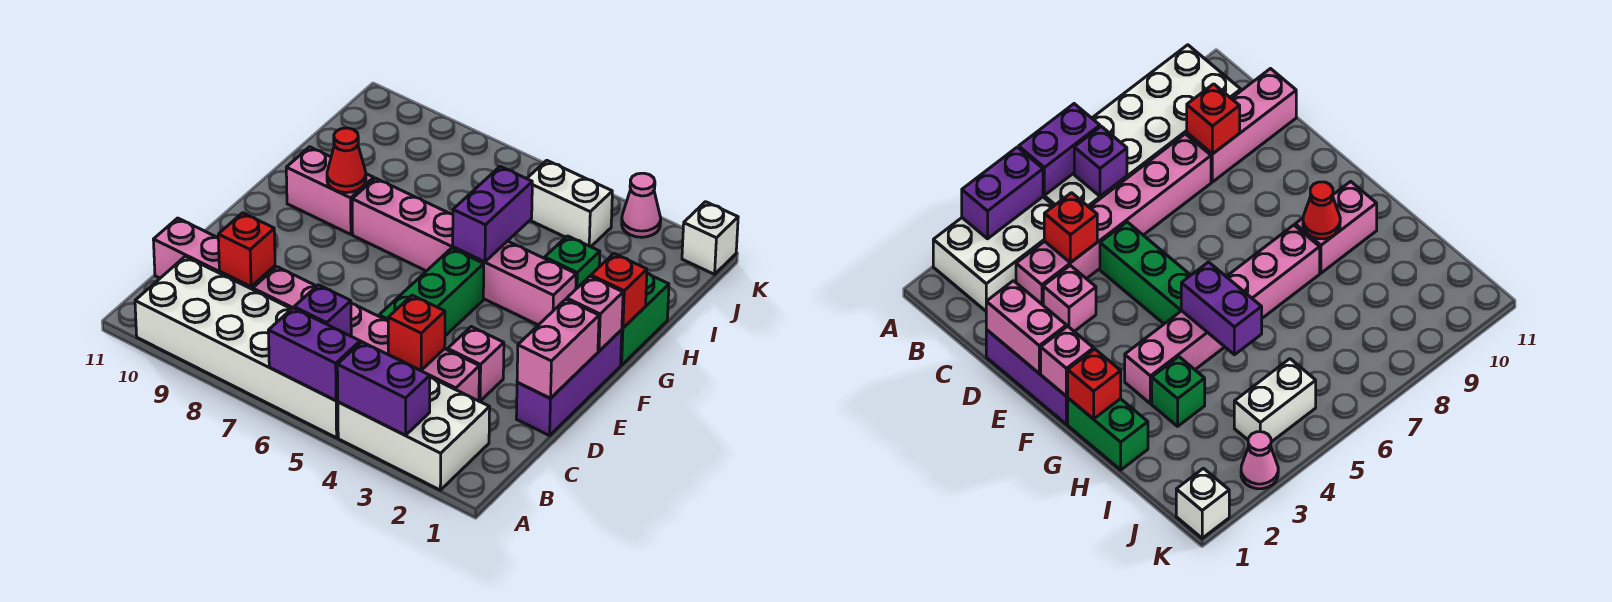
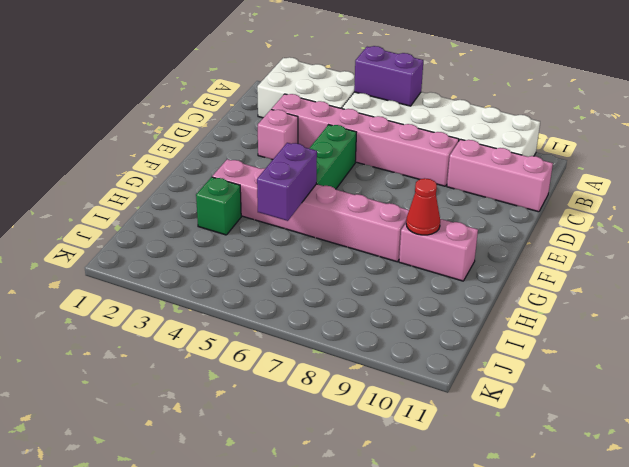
none -> purple 1x3 brick [516,330,622,436]
none -> green 1x2 brick [621,273,669,365]
none -> white 1x2 brick [527,160,612,247]

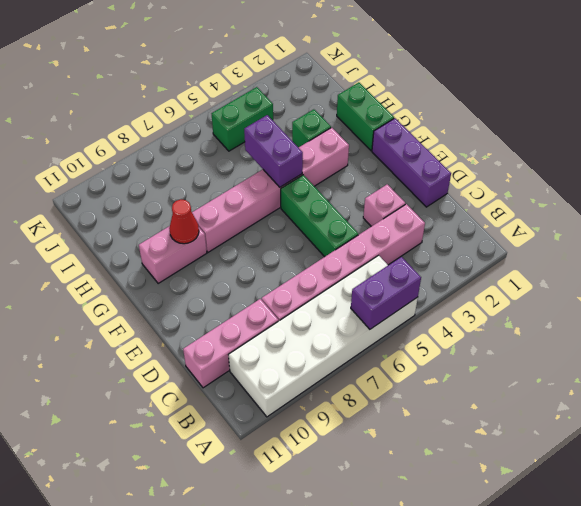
green 1x2 brick [212,87,273,151] -> white 1x2 brick [527,160,612,247]
none -> white 2x3 brick [338,378,490,490]
none -> white 1x1 brick [682,202,738,274]
none -> pink 1x1 cone [622,173,661,237]

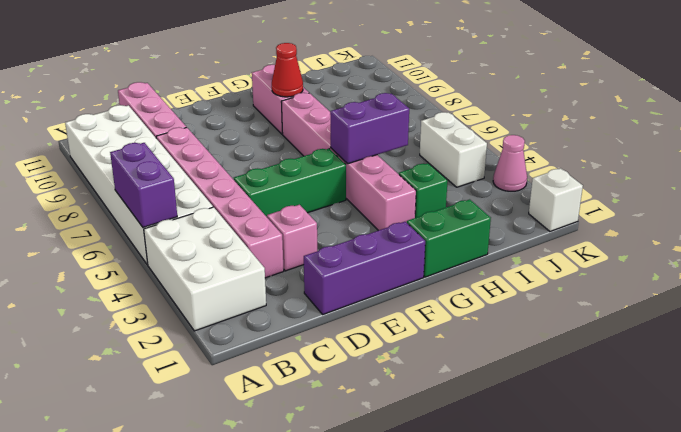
none -> purple 1x2 brick [337,342,430,435]
none -> purple 1x1 brick [294,285,351,336]
none -> red 1x1 brick [388,295,445,370]

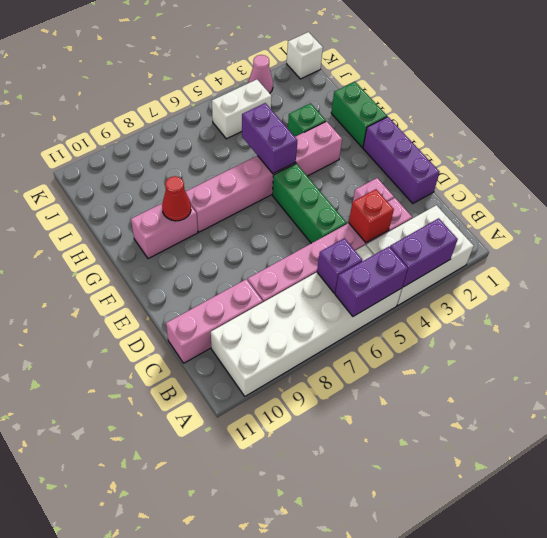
none -> red 1x1 brick [218,213,275,287]
none -> pink 1x2 brick [517,299,599,398]
none -> pink 1x1 brick [567,276,623,351]

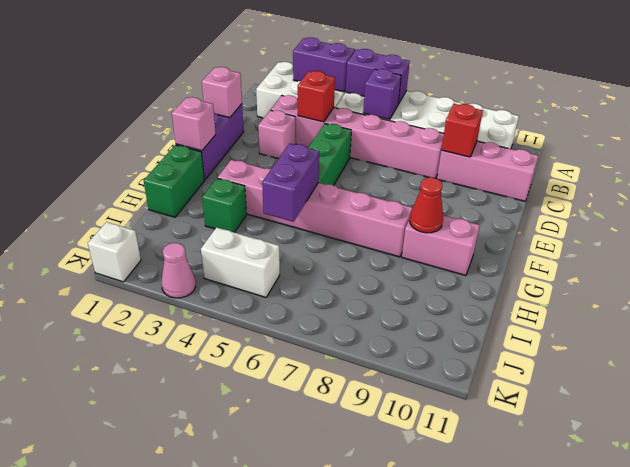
pink 1x1 brick [202,67,242,118] -> pink 1x2 brick [517,299,599,398]
none -> red 1x1 brick [591,254,647,328]

